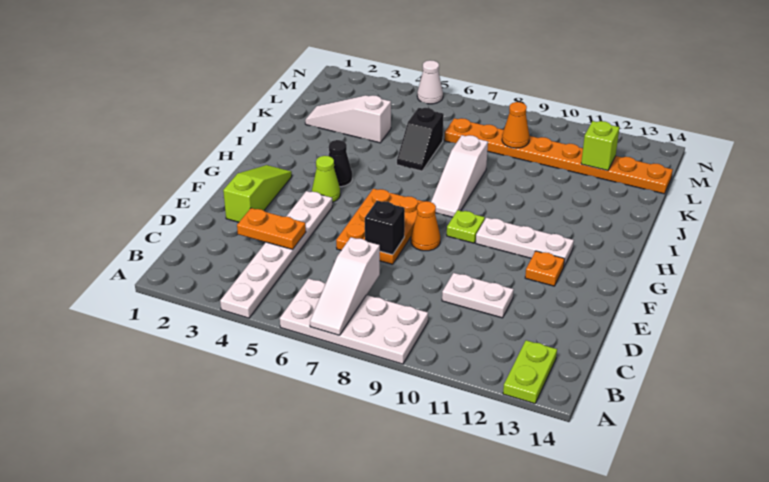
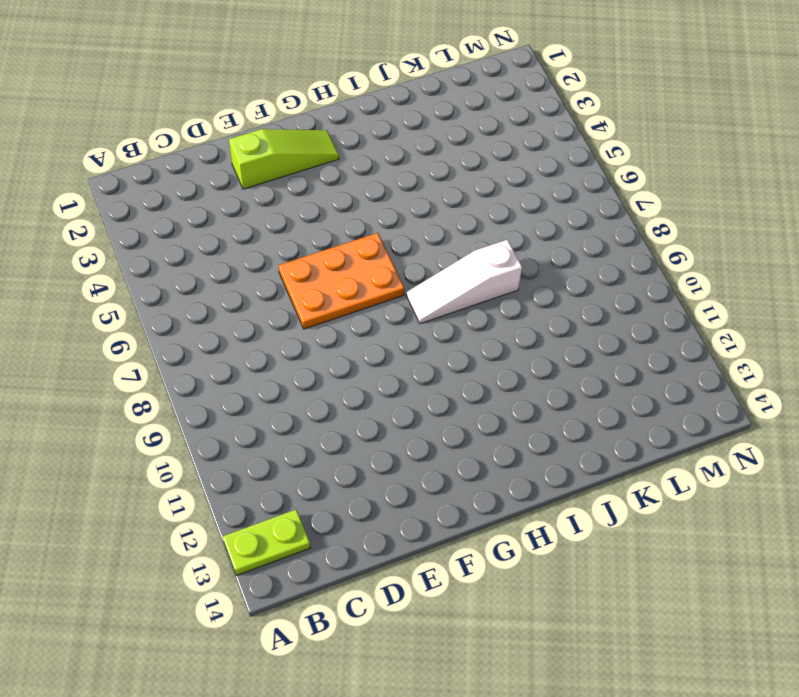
none -> white 1x6 plate [220,191,332,318]
none -> white 2x4 plate [280,279,428,364]
none -> white 1x2 plate [442,273,514,318]

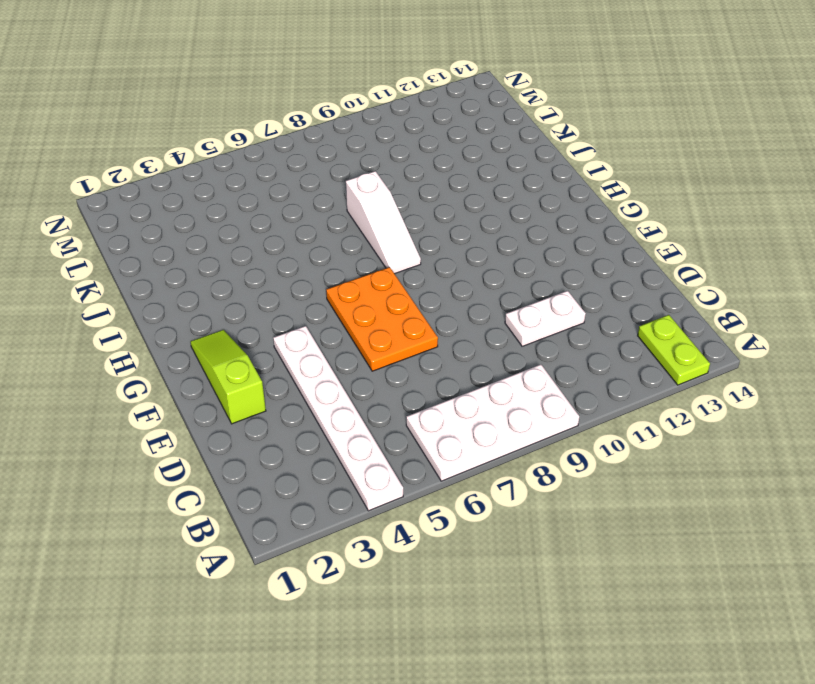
none -> orange 1x1 cone [411,201,440,251]
none -> orange 1x1 plate [525,251,564,286]
none -> lime 1x1 cone [312,156,340,202]

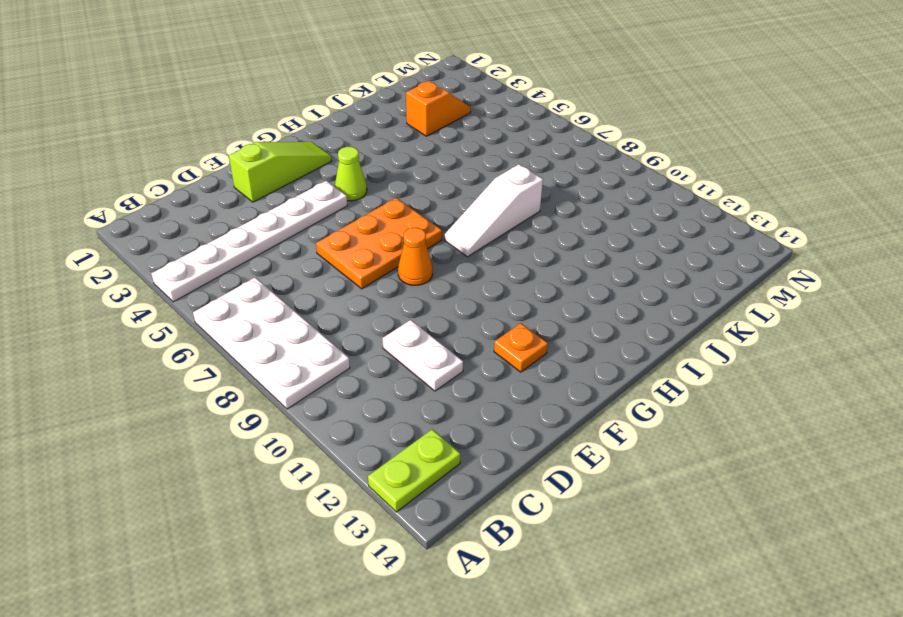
orange 1x2 slope [406,81,471,136] -> white 1x3 slope [305,95,391,143]
none -> lime 1x1 plate [447,210,485,243]
none -> white 1x3 plate [476,218,574,266]
none -> black 1x1 cone [329,140,352,187]

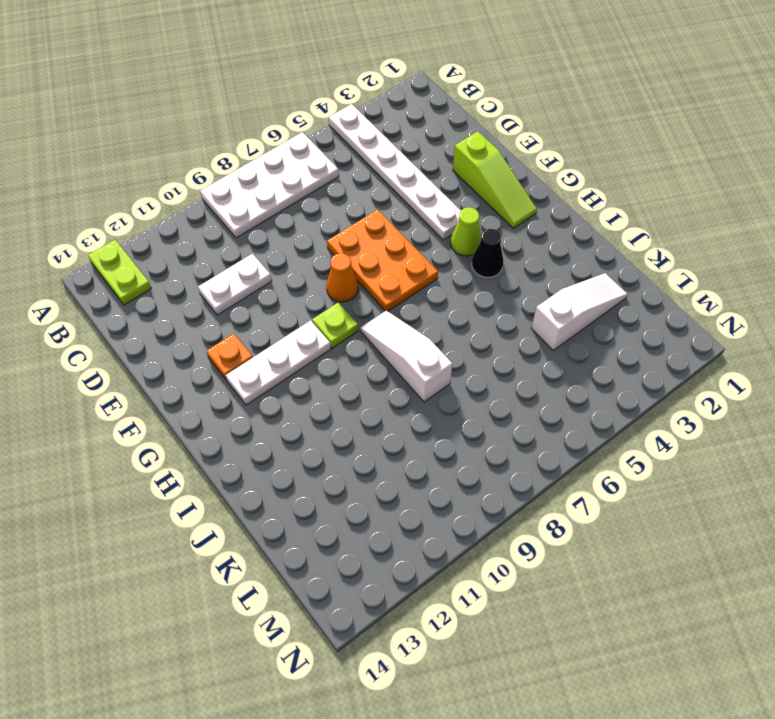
none -> black 1x2 slope [397,108,444,171]
none -> orange 1x8 plate [444,118,673,194]
none -> white 1x1 cone [417,60,443,104]

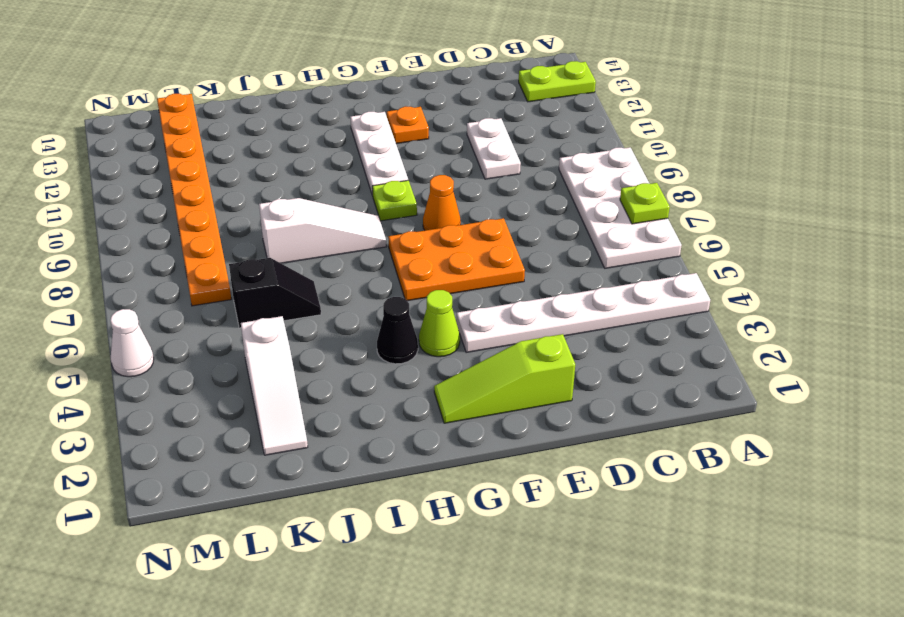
lime 1x1 plate [620,183,670,224] -> white 1x3 slope [310,237,380,335]
none -> orange 1x2 plate [237,208,306,249]
none -> black 1x1 brick [365,201,405,255]
none -> orange 1x1 cone [502,102,530,148]

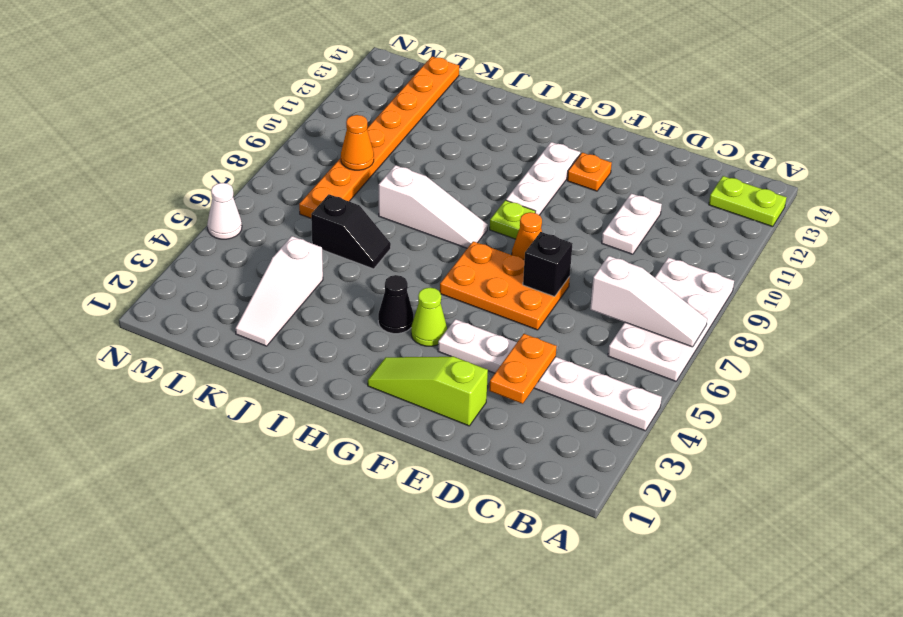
none -> lime 1x1 brick [581,121,619,170]

